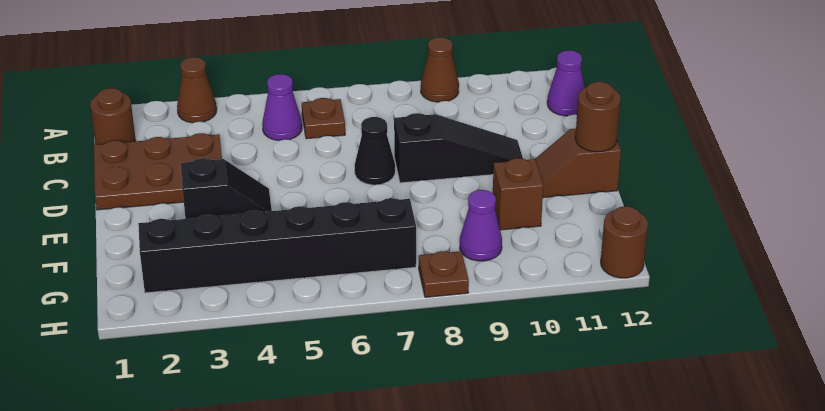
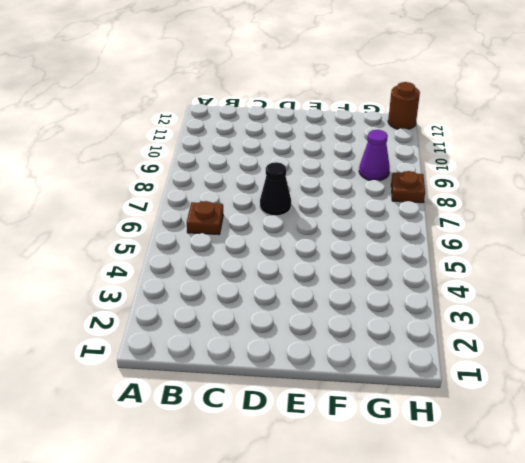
none -> brown 1x1 cone [177,57,217,123]
none -> brown 1x1 cone [421,37,459,102]
none -> brown 1x1 round brick [90,88,136,145]

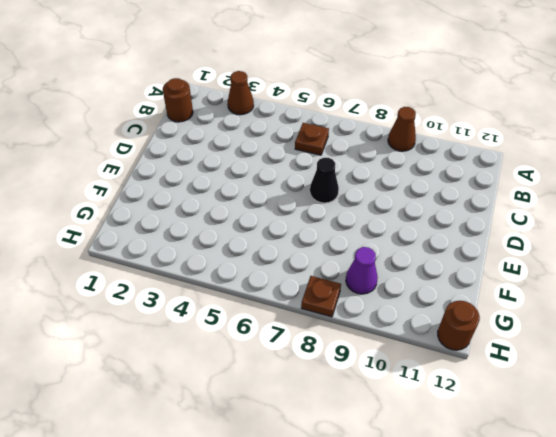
none -> purple 1x1 cone [262,74,302,141]
none -> purple 1x1 cone [547,51,585,116]
none -> brown 2x3 plate [94,133,222,210]

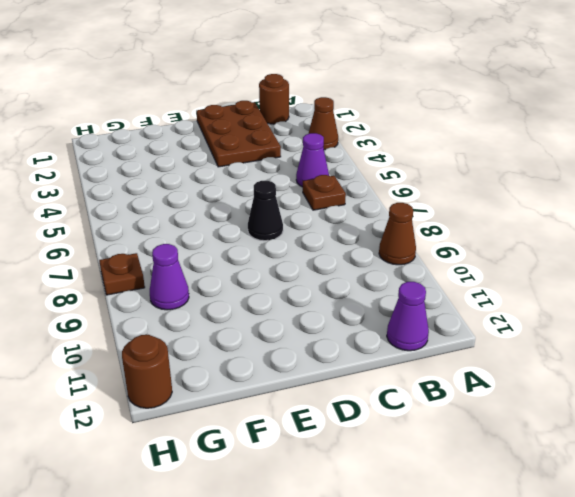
none -> black 1x3 slope [394,113,523,183]
none -> black 1x2 slope [181,158,272,219]
none -> brown 1x2 slope [535,128,621,198]

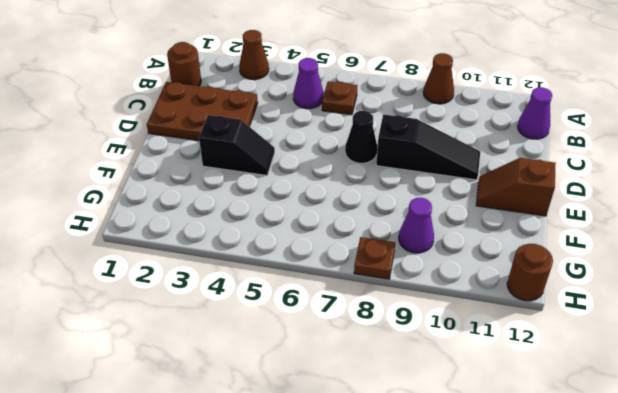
none -> brown 1x1 brick [493,158,543,230]
none -> black 1x6 brick [138,198,416,293]
none -> brown 1x1 round brick [575,82,621,152]

